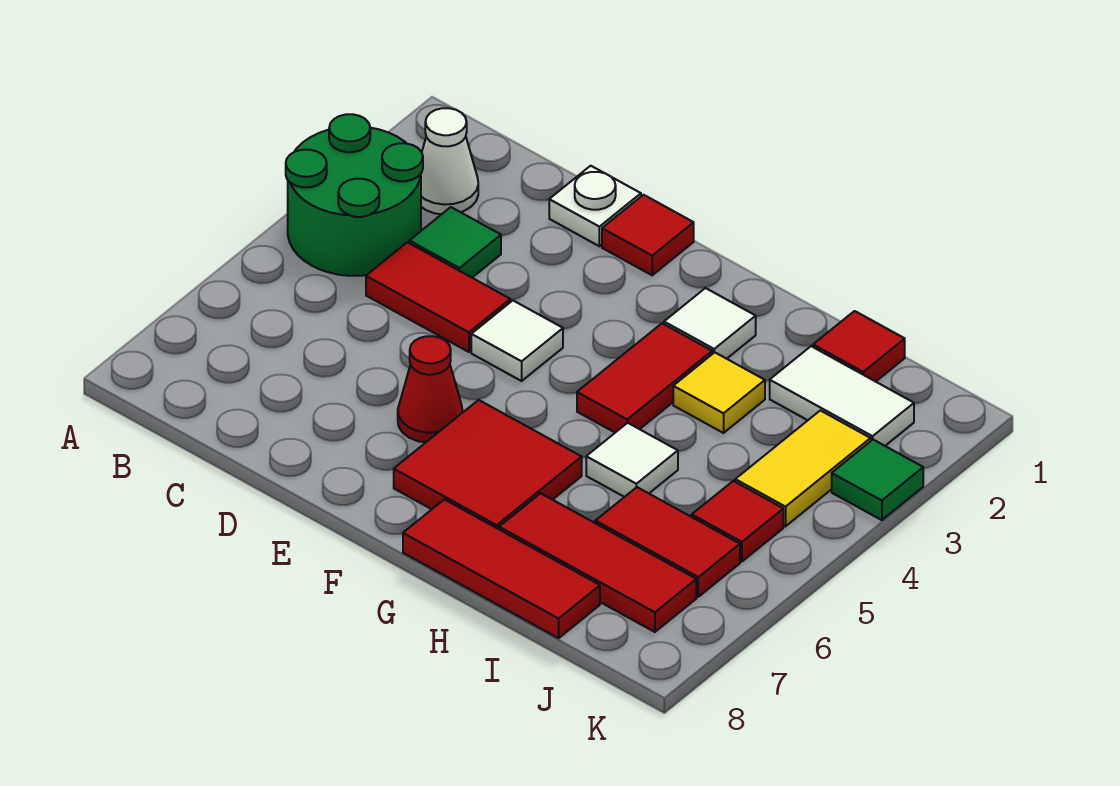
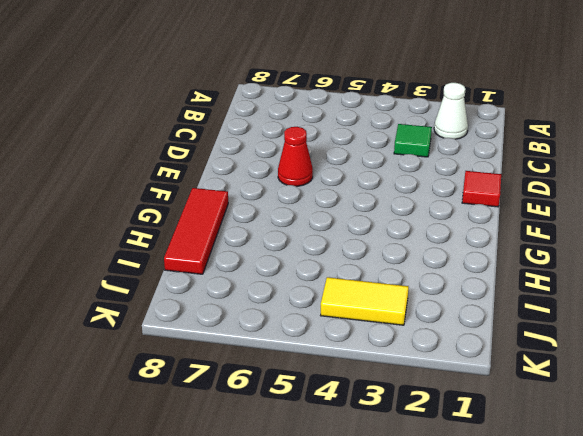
none -> green 2x2 round brick [286,114,423,276]
none -> red 1x2 tile [366,242,510,352]
none -> white 1x1 plate [549,166,641,246]

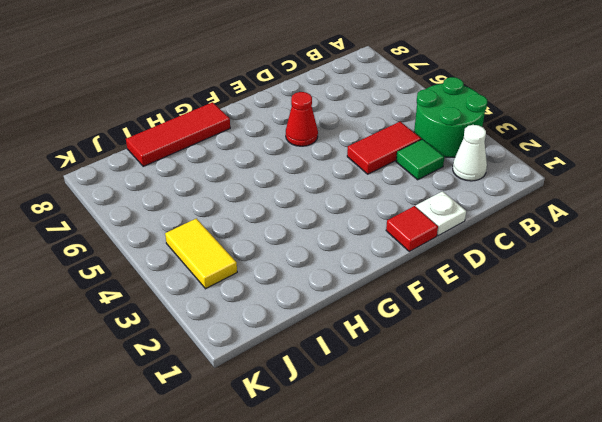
none -> white 1x1 tile [471,301,563,381]
none -> red 2x2 tile [394,400,582,529]
none -> white 1x1 tile [664,288,756,359]

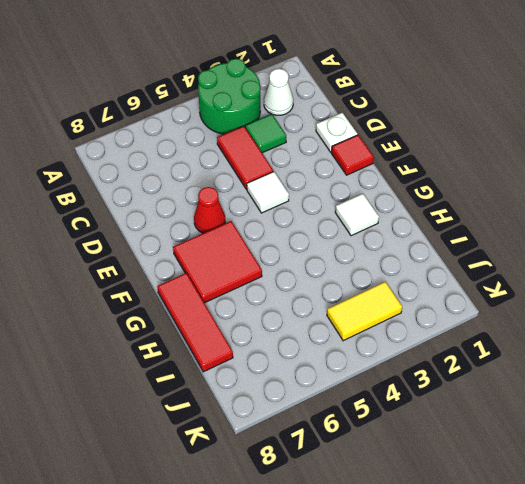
none -> red 1x2 tile [577,323,712,433]
none -> yellow 1x1 tile [673,352,765,433]
none -> white 1x1 tile [586,423,678,497]

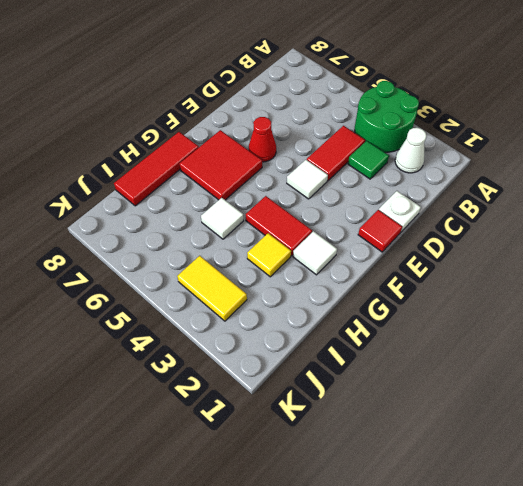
none -> red 1x3 tile [499,493,696,632]
none -> red 1x1 tile [813,311,905,382]
none -> white 1x2 tile [770,346,914,446]

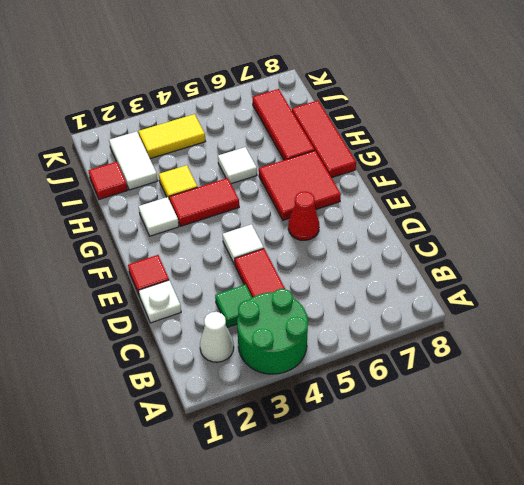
none -> red 1x2 tile [595,487,740,597]
none -> red 1x1 tile [692,481,783,561]
none -> green 1x1 tile [832,440,923,520]

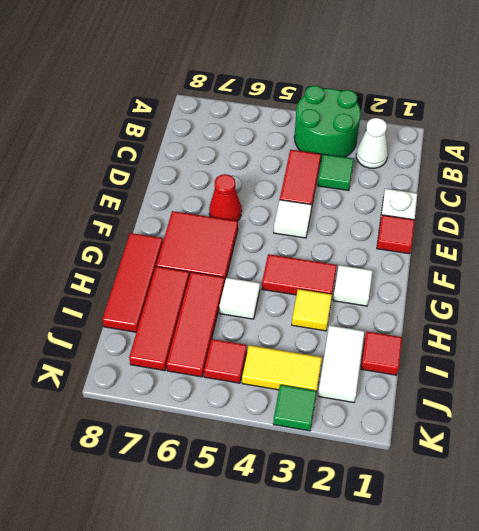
red 1x3 tile [166,272,225,377] -> red 1x2 tile [595,487,740,597]

